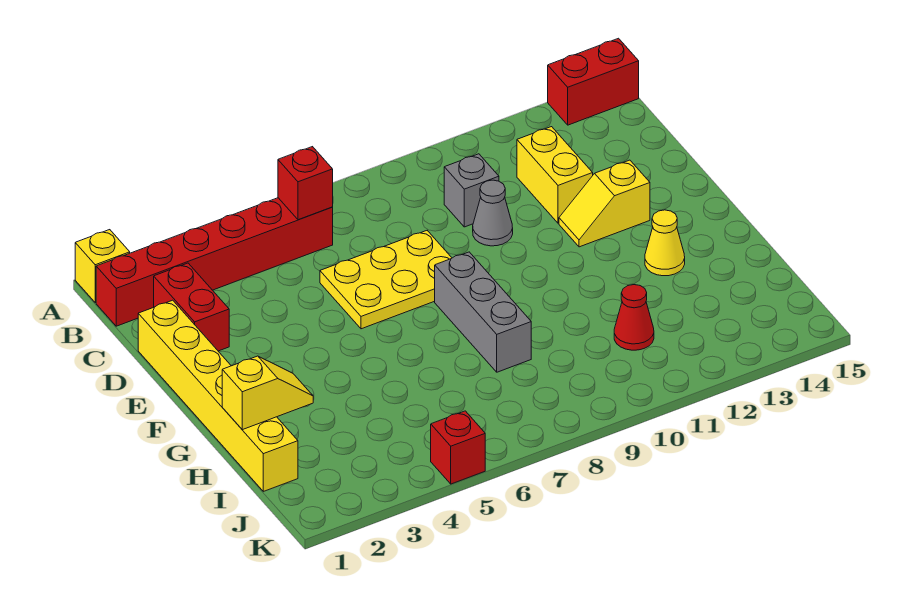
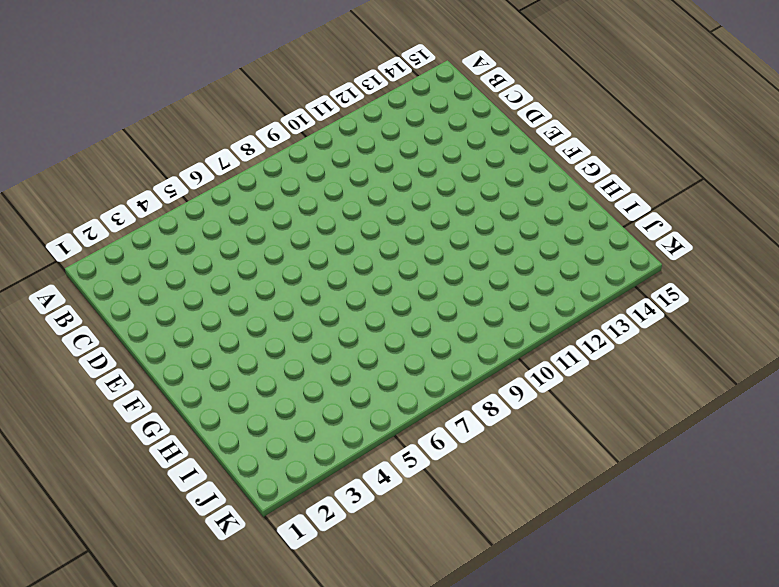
none -> yellow 1x1 brick [75,230,130,303]
none -> red 1x2 brick [548,38,639,125]
none -> red 1x6 brick [96,198,333,326]

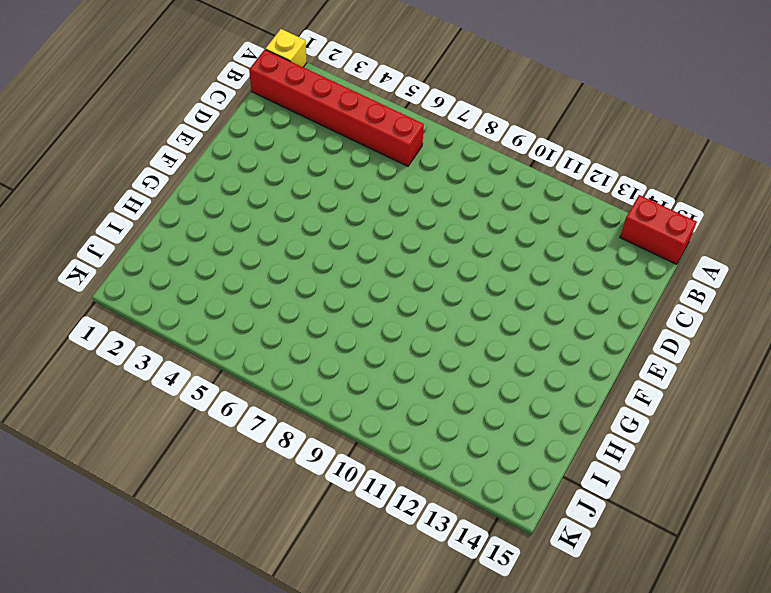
none -> red 1x2 brick [154,263,229,351]
none -> grey 1x1 brick [444,154,499,227]
none -> yellow 1x2 brick [517,127,593,223]

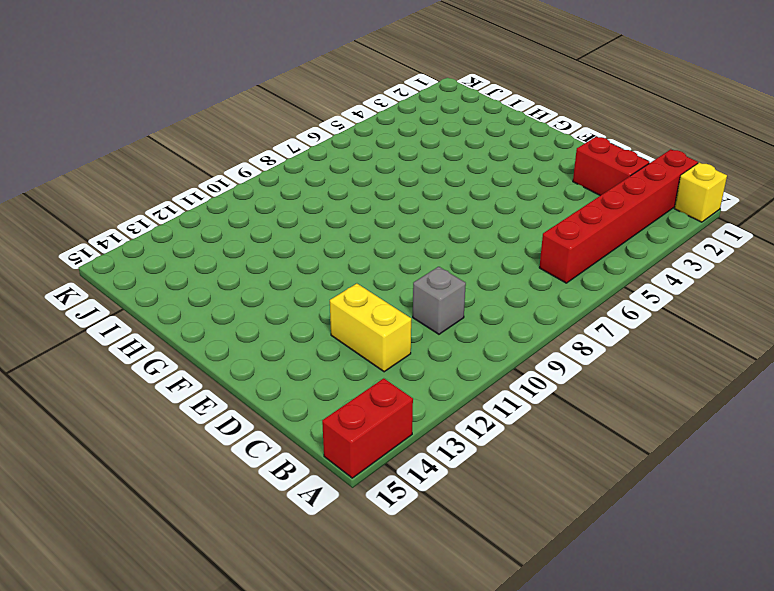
none -> yellow 1x6 brick [138,300,298,491]
none -> yellow 2x3 plate [320,231,452,329]
none -> grey 1x1 cone [473,180,513,246]

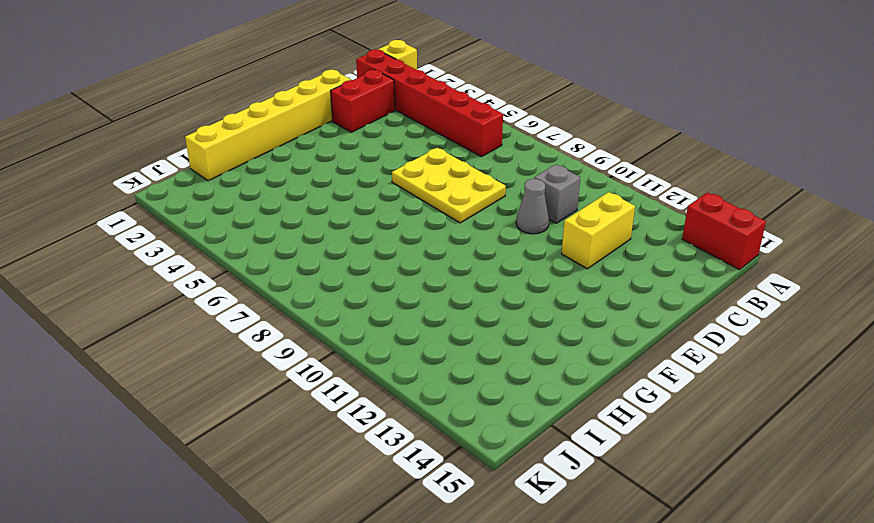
none -> yellow 1x2 slope [559,160,650,247]
none -> grey 1x3 brick [435,252,531,372]
none -> yellow 1x1 cone [645,210,685,276]

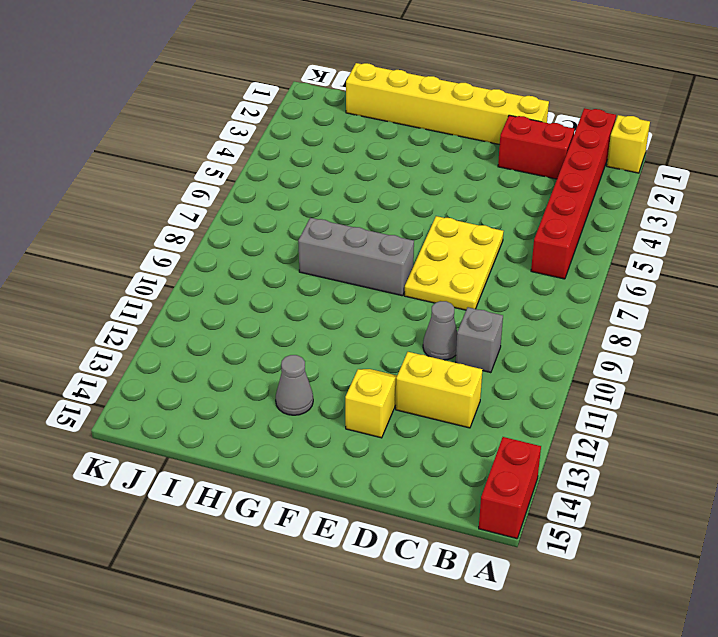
grey 1x1 cone [276,355,313,415] -> yellow 1x1 cone [645,210,685,276]
none -> red 1x1 cone [614,285,654,350]
none -> red 1x1 brick [431,411,485,484]
none -> red 1x1 brick [278,147,333,220]

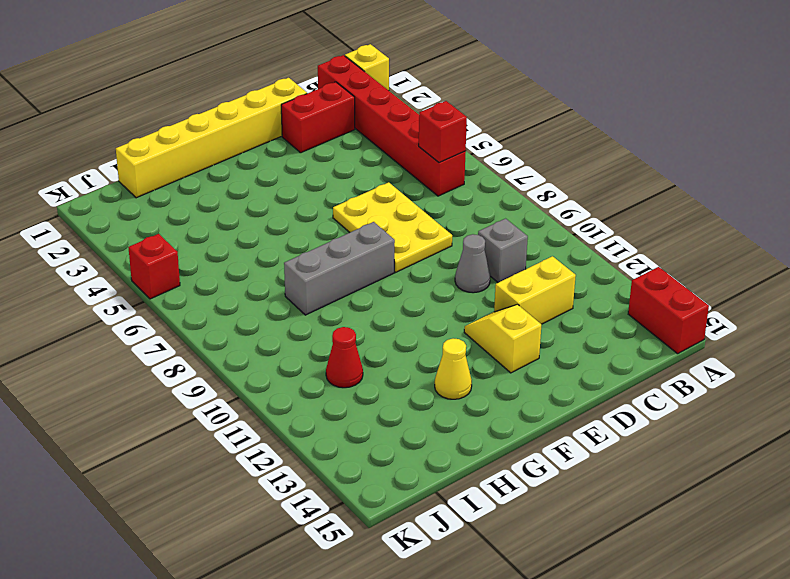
none -> yellow 1x2 slope [222,356,313,430]

